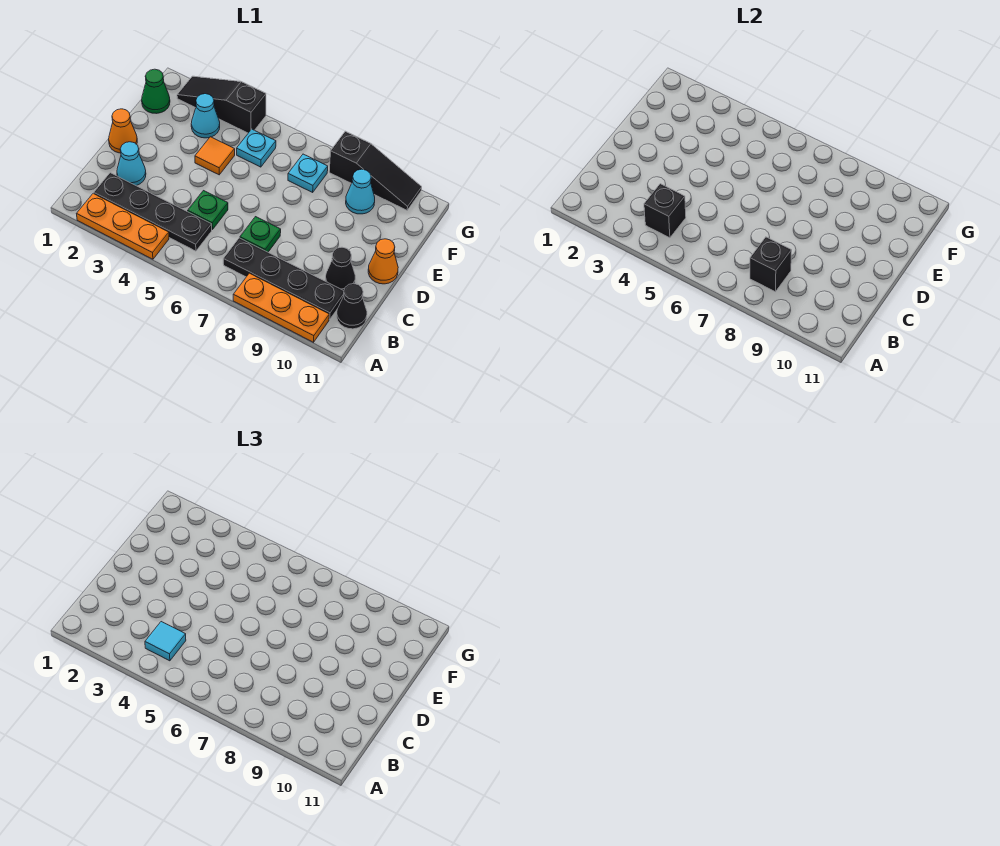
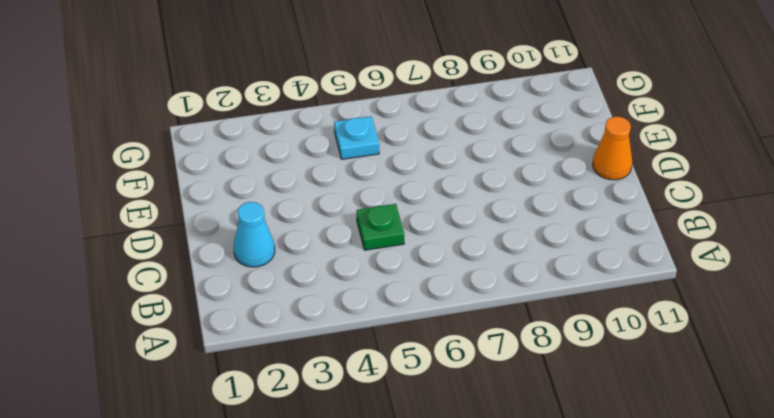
none -> orange 1x3 plate [77,194,169,259]
none -> orange 1x3 plate [233,273,329,342]
none -> black 1x4 plate [94,173,212,251]

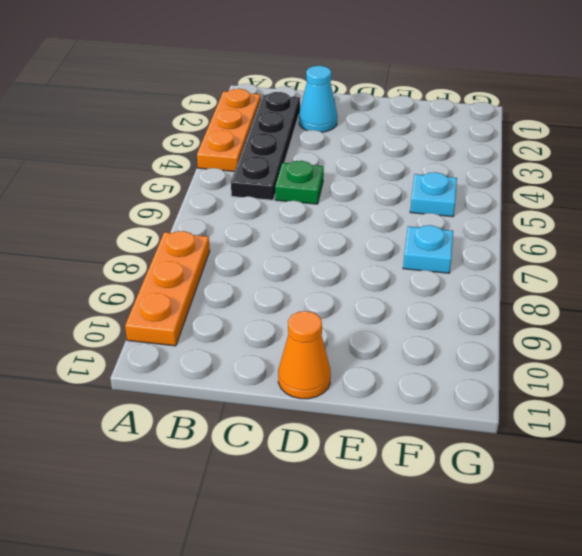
none -> black 1x4 plate [223,238,344,319]
none -> black 1x1 cone [337,284,367,329]
none -> green 1x1 plate [240,217,281,252]

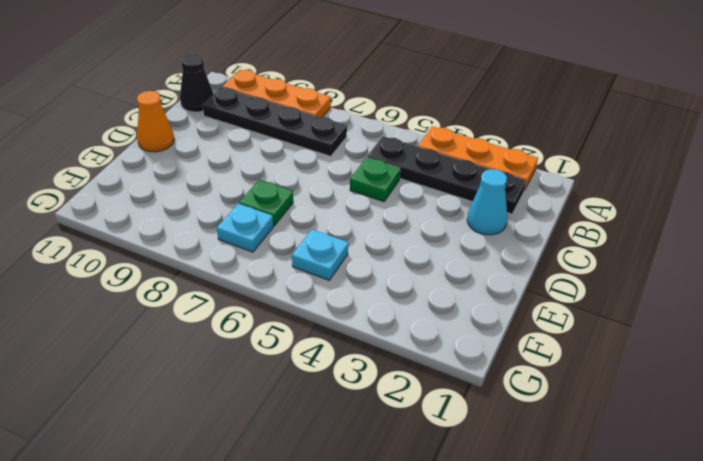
green 1x1 plate [239,179,293,226] -> green 1x1 plate moved to [240,217,281,252]
none -> black 1x1 cone [326,247,355,291]
none -> orange 1x1 cone [109,109,137,153]
none -> orange 1x1 tile [195,137,235,175]

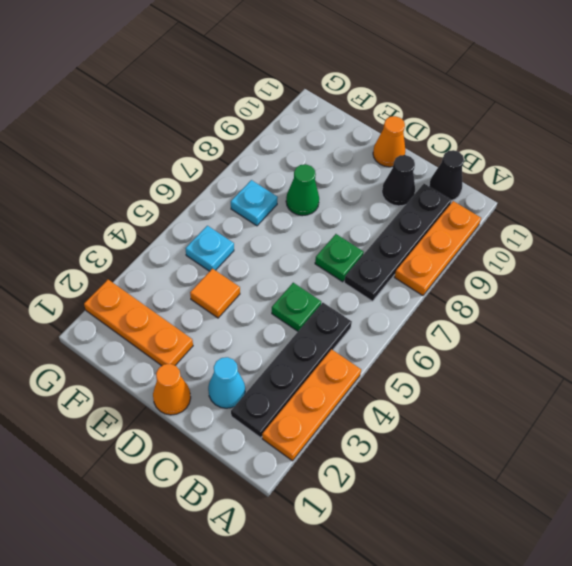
orange 1x3 plate [84,280,193,366] -> black 1x3 slope [177,76,266,133]
green 1x1 cone [286,164,319,216] -> green 1x1 cone moved to [142,69,170,114]
none -> cyan 1x1 cone [191,94,220,138]
none -> cyan 1x1 cone [346,169,375,214]
none -> black 1x3 slope [329,131,422,210]

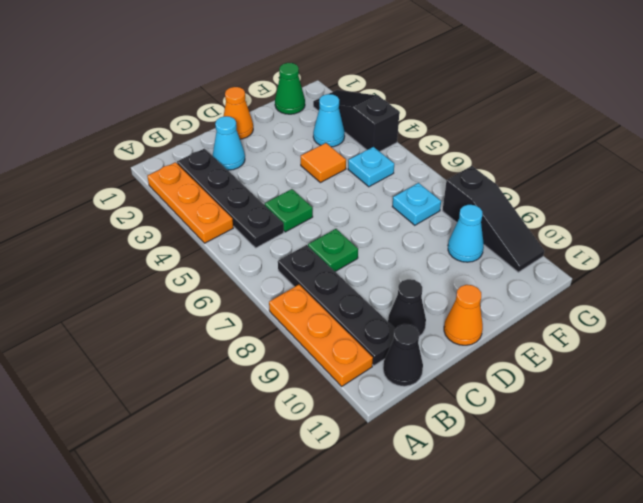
none -> black 1x1 brick [644,184,686,238]
none -> black 1x1 brick [750,237,792,292]
none -> cyan 1x1 tile [145,622,186,661]

